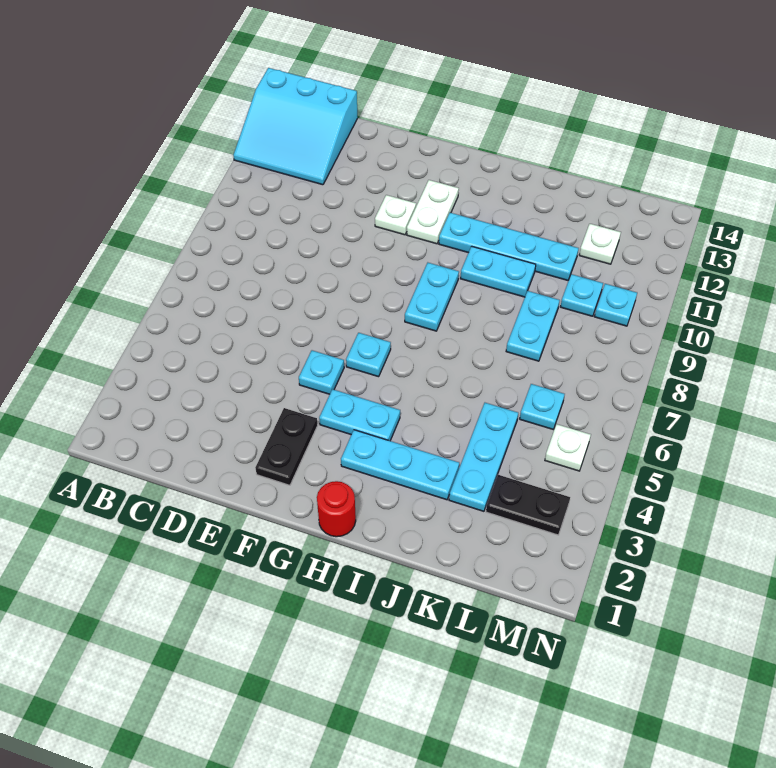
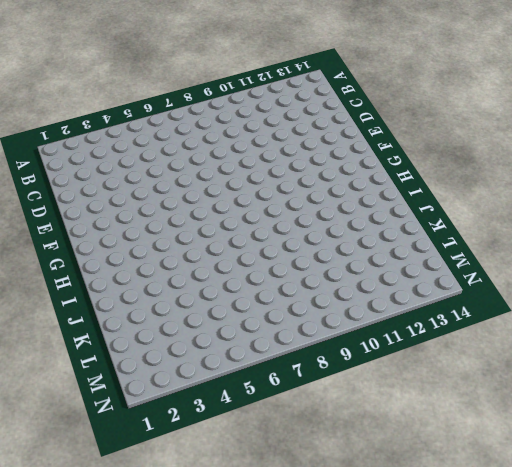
none -> cyan 3x3 slope [233,68,358,185]
none -> black 1x2 plate [255,408,318,485]
none -> cyan 1x1 plate [299,350,344,394]

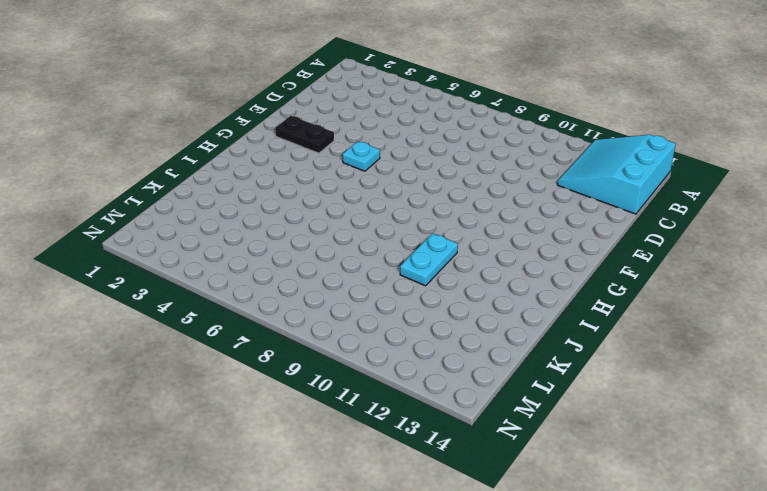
none -> white 1x1 plate [375,195,416,235]
none -> cyan 1x2 plate [319,389,400,441]
none -> cyan 1x1 plate [346,333,391,377]

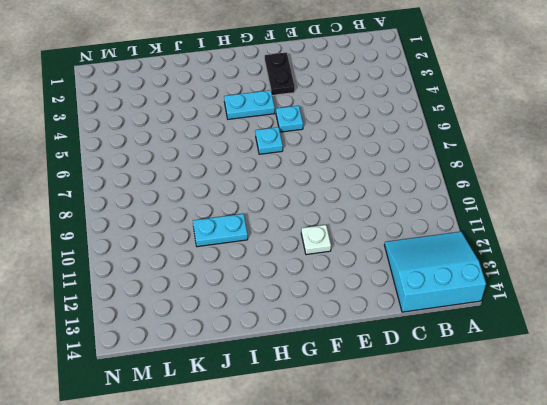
none -> white 1x2 plate [407,180,459,244]
none -> red 1x1 round brick [317,481,356,537]
none -> cyan 1x3 plate [341,430,459,500]

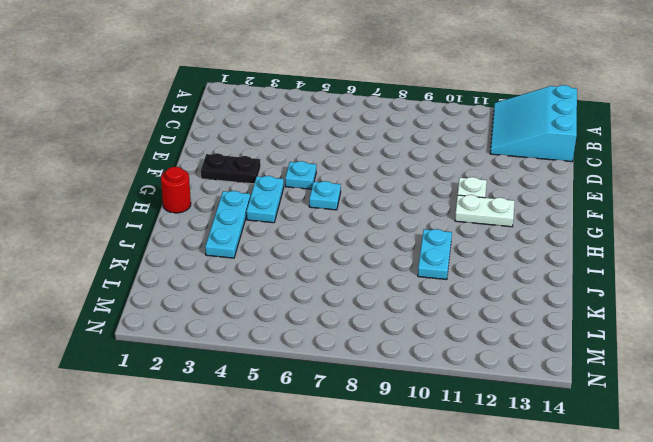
none -> cyan 1x2 plate [405,263,459,331]
none -> cyan 1x4 plate [439,213,579,280]
none -> cyan 1x3 plate [449,403,518,511]

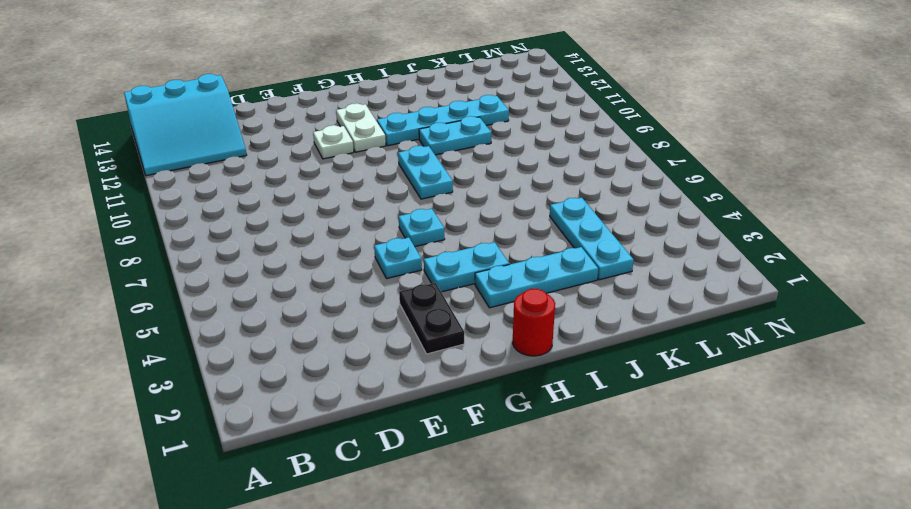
none -> cyan 1x2 plate [506,291,560,361]
none -> black 1x2 plate [486,475,570,535]
none -> cyan 1x1 plate [520,384,565,429]

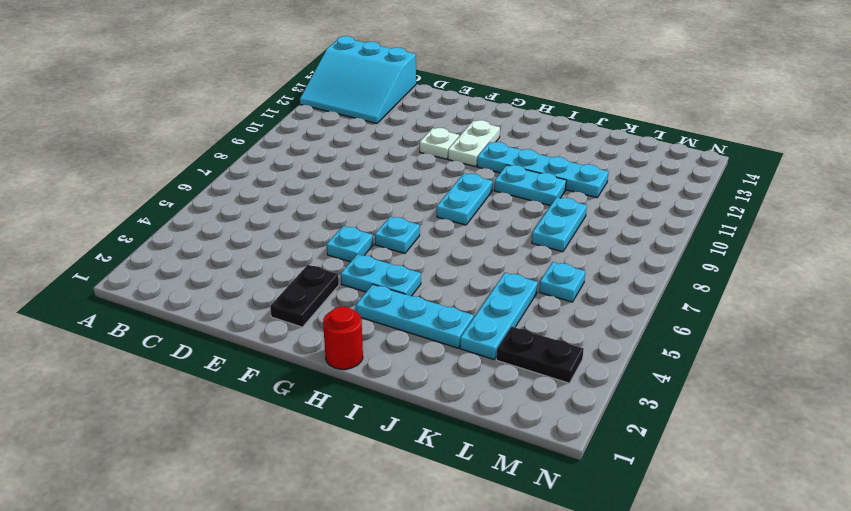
none -> cyan 1x1 plate [561,274,603,316]
none -> white 1x1 plate [579,224,621,264]
none -> white 1x1 plate [545,424,591,471]

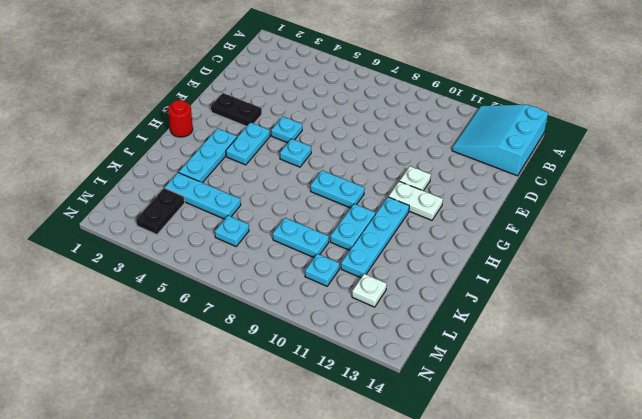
none -> white 1x1 plate [545,424,591,471]
none -> cyan 1x1 plate [594,284,637,326]

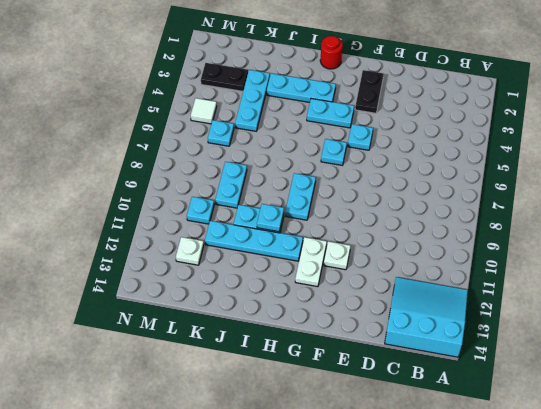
cyan 1x1 plate [257,204,284,232] -> cyan 1x1 plate moved to [594,284,637,326]
white 1x1 tile [191,98,217,124] -> white 1x1 plate [545,424,591,471]

